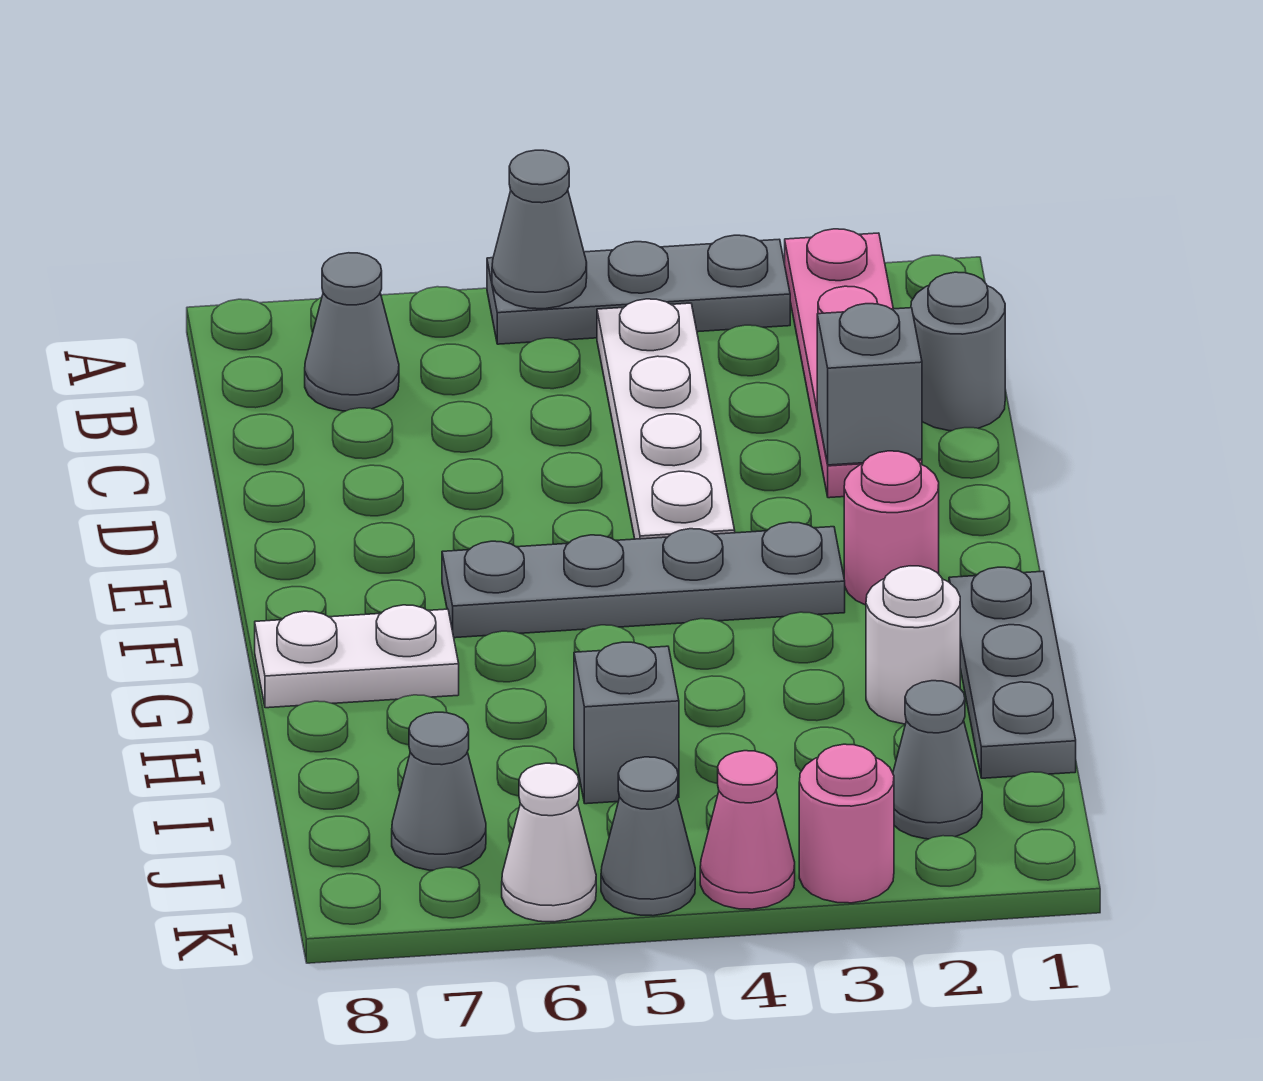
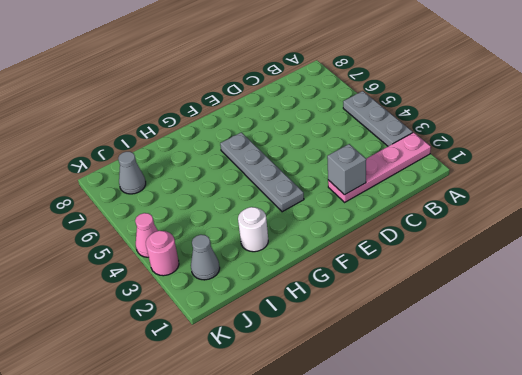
none -> white 1x4 plate [597,299,735,539]
none -> grey 1x1 cone [305,253,399,411]
none -> grey 1x1 round brick [911,272,1005,431]

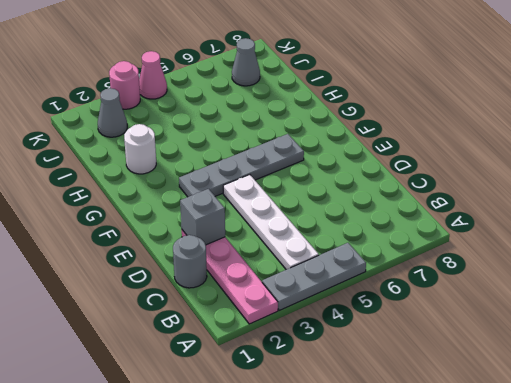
none -> grey 1x1 cone [305,253,399,411]
none -> pink 1x1 round brick [844,451,939,605]
none -> grey 1x3 plate [949,567,1076,778]

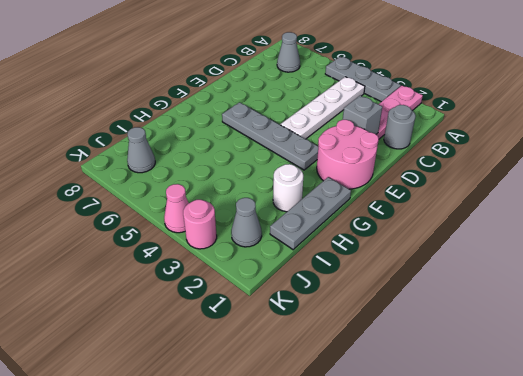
pink 2x2 round brick [317,120,379,189] -> pink 1x1 round brick [844,451,939,605]
none -> white 1x2 plate [255,605,459,708]
none -> grey 1x1 brick [574,642,679,804]
none -> grey 1x1 cone [601,757,695,916]

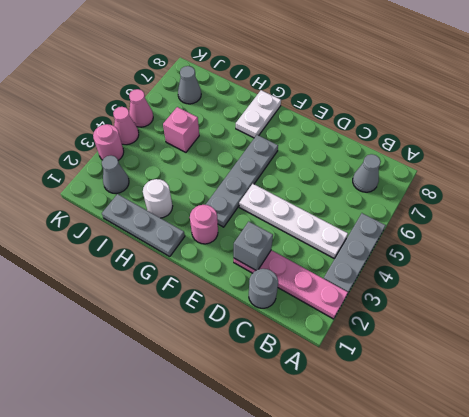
pink 1x1 brick [163,107,199,152] -> grey 1x1 brick [574,642,679,804]
pink 1x1 cone [129,89,153,127] -> grey 1x1 cone [601,757,695,916]
none -> white 1x1 cone [502,763,596,922]
none -> grey 1x1 cone [492,150,587,309]

